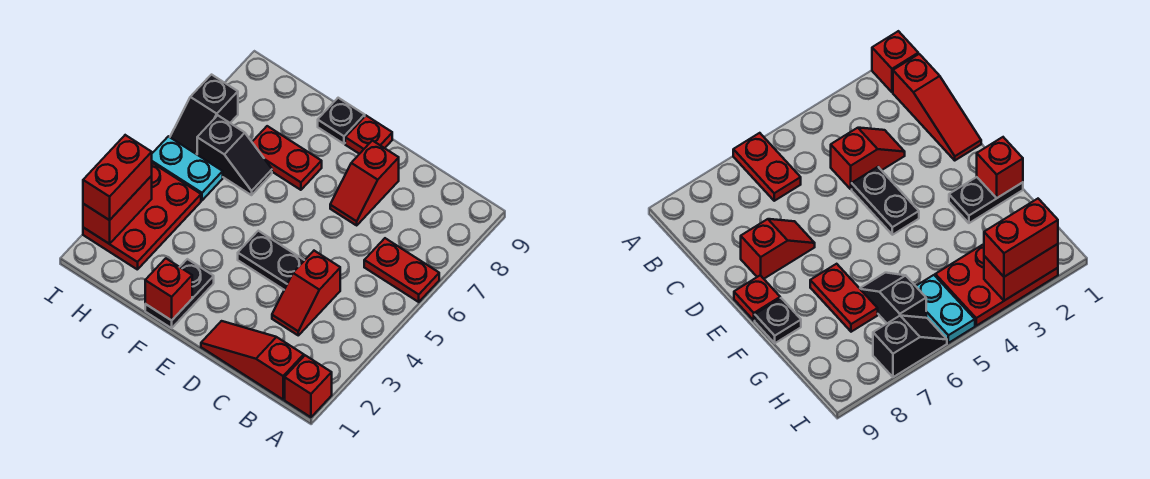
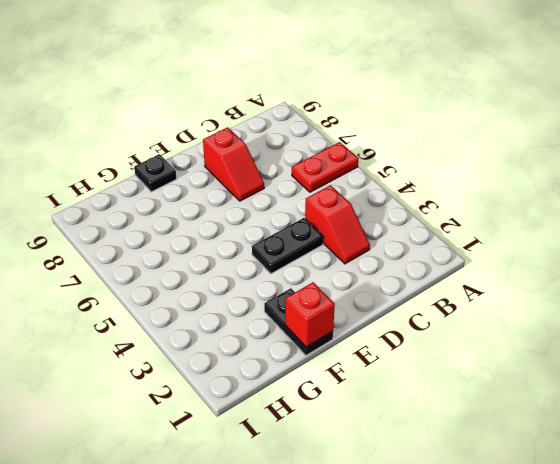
none -> red 1x1 brick [285,355,332,417]
none -> red 1x3 slope [201,321,304,399]
none -> red 1x1 plate [345,116,392,154]

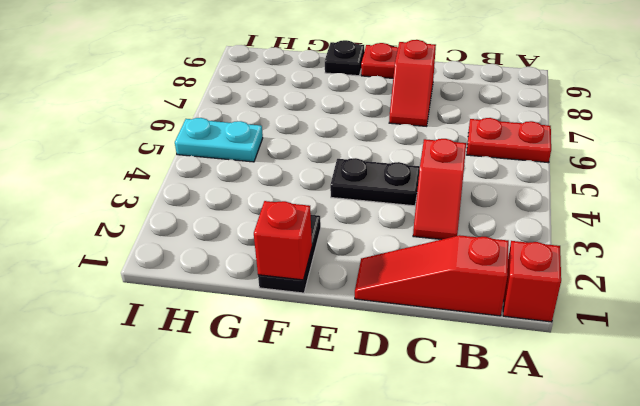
none -> red 1x2 plate [252,126,322,190]
none -> black 1x2 slope [197,115,272,195]
none -> red 2x3 plate [83,163,201,270]

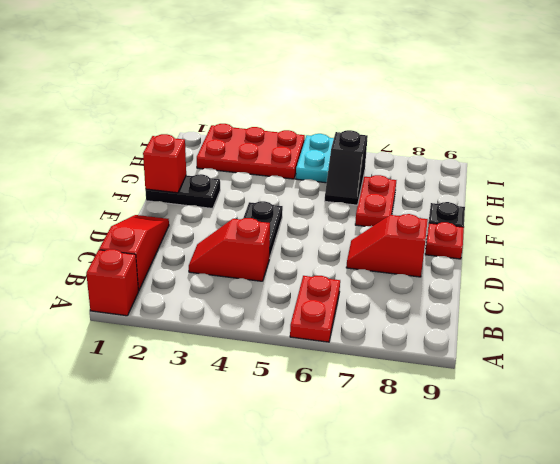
none -> black 1x2 slope [170,75,238,154]
none -> red 1x2 brick [83,176,152,244]
none -> red 1x2 brick [83,135,152,220]

